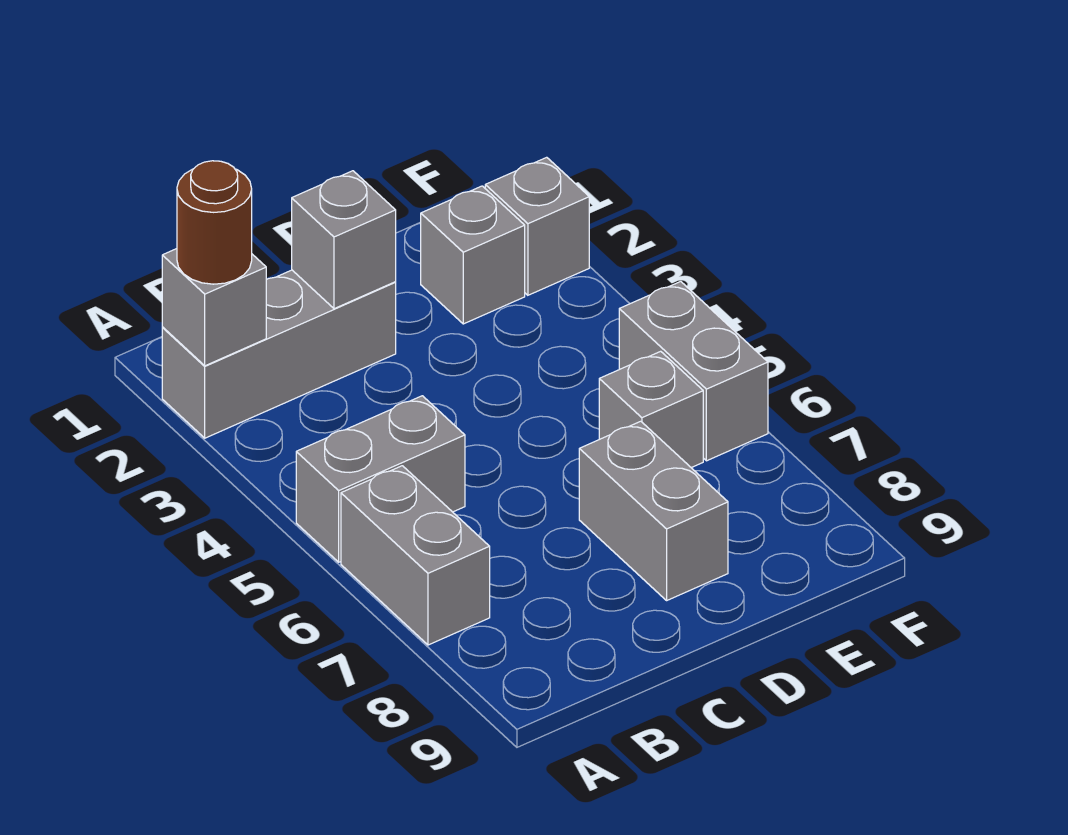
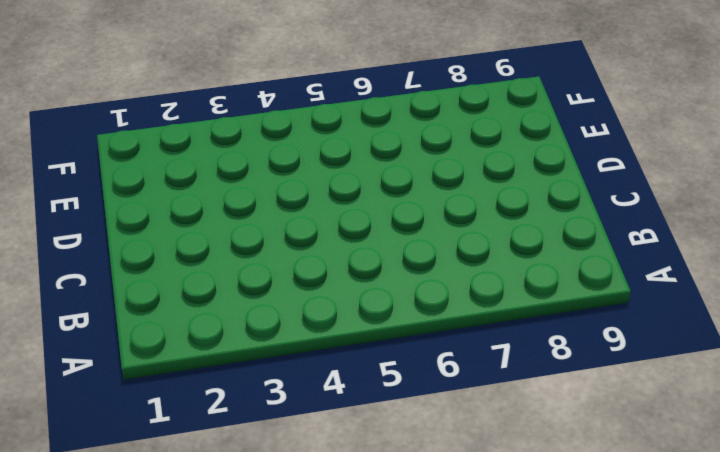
none -> grey 1x3 brick [162,270,396,438]
none -> grey 1x2 brick [296,396,465,562]

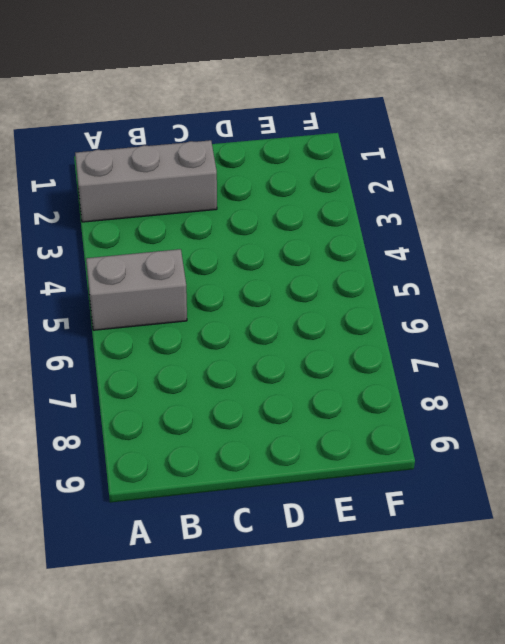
none -> grey 1x2 brick [341,466,490,645]
none -> grey 1x2 brick [579,421,728,600]

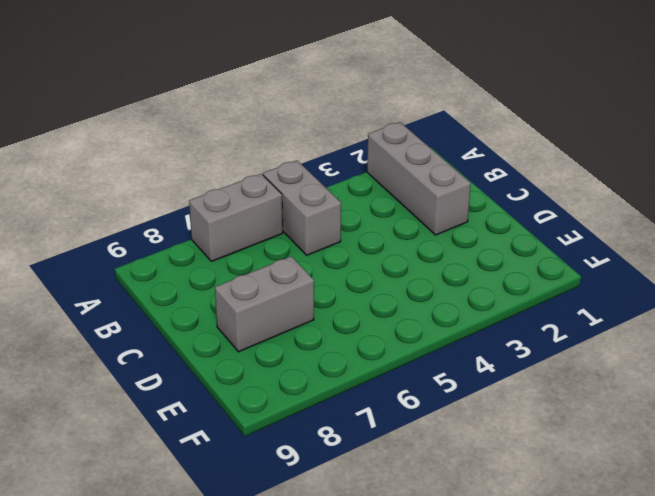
none -> grey 1x1 brick [421,186,525,324]
none -> grey 1x1 brick [599,351,703,468]

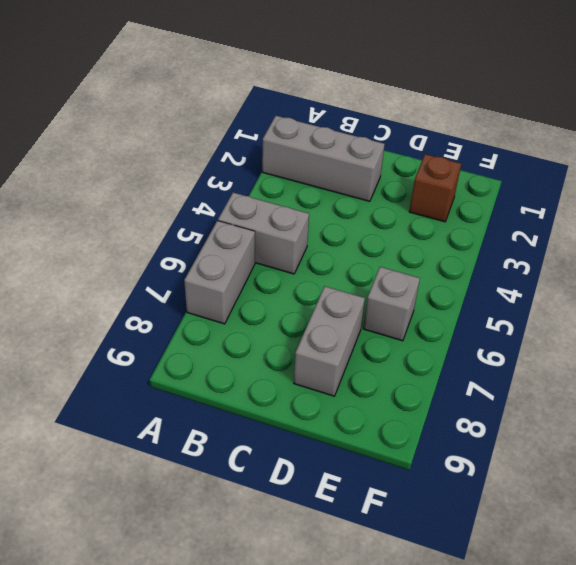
brown 1x1 brick [409,154,461,222] -> grey 1x1 brick [421,186,525,324]
none -> grey 1x1 brick [485,157,589,295]
none -> grey 1x2 brick [619,281,768,461]

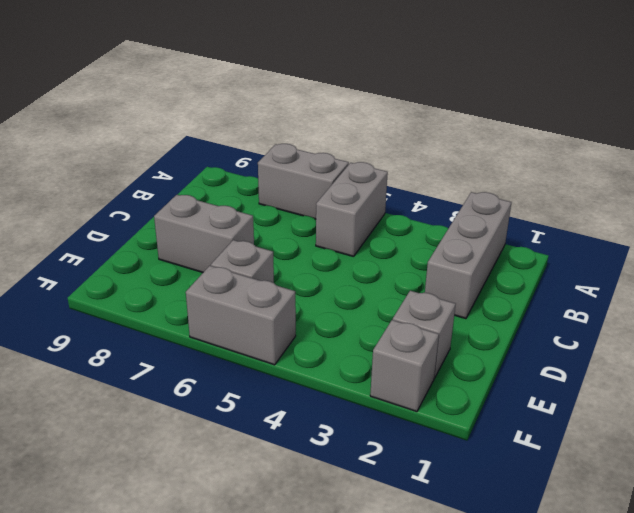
none -> grey 1x1 brick [162,249,266,366]
none -> grey 1x1 brick [292,171,396,309]

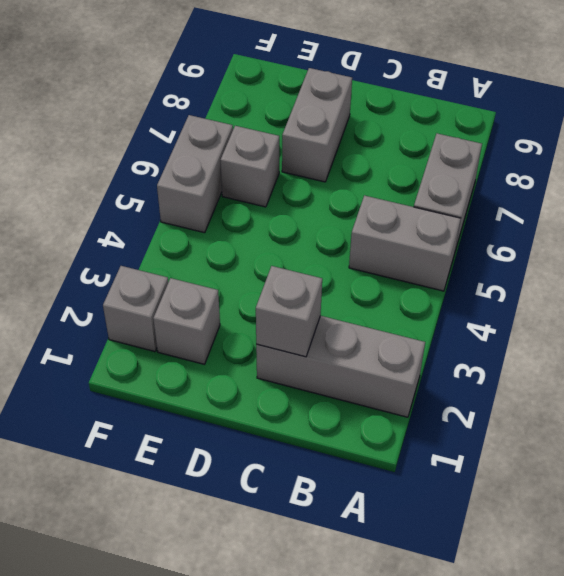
none -> grey 1x1 brick [162,249,266,366]
none -> brown 1x1 round brick [177,161,252,284]

